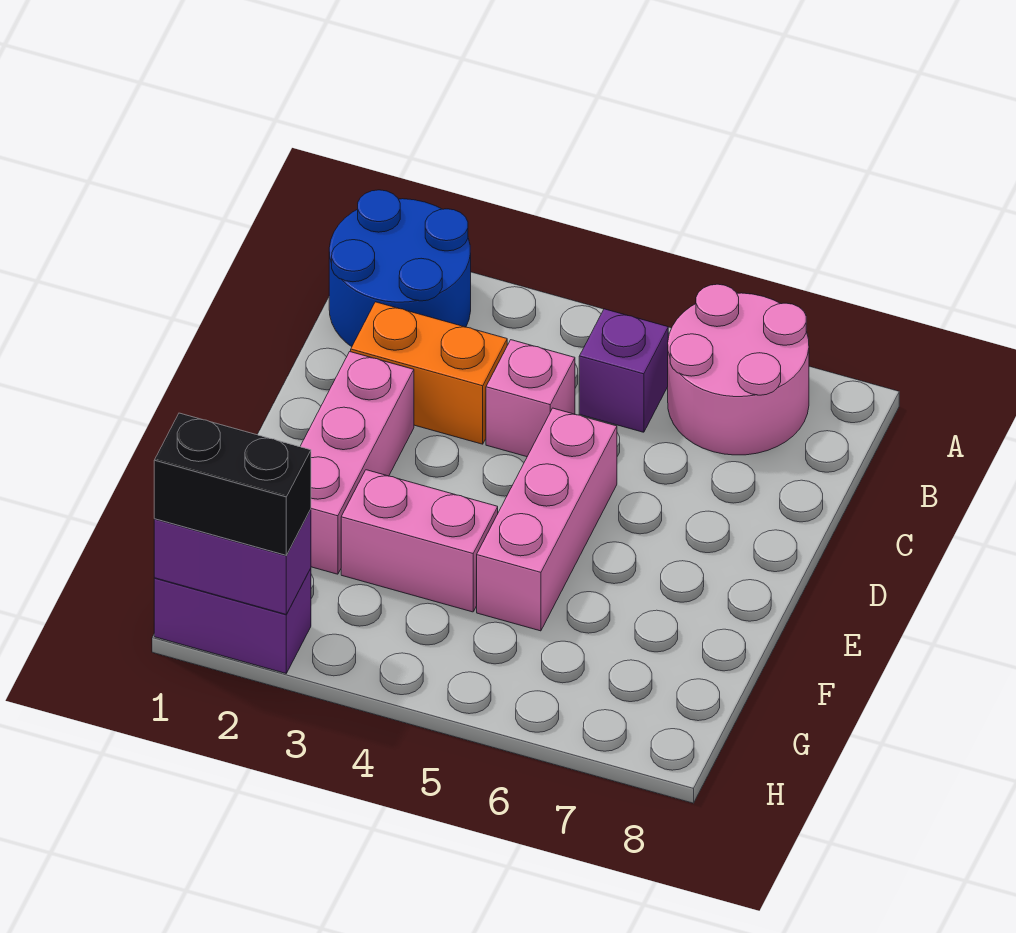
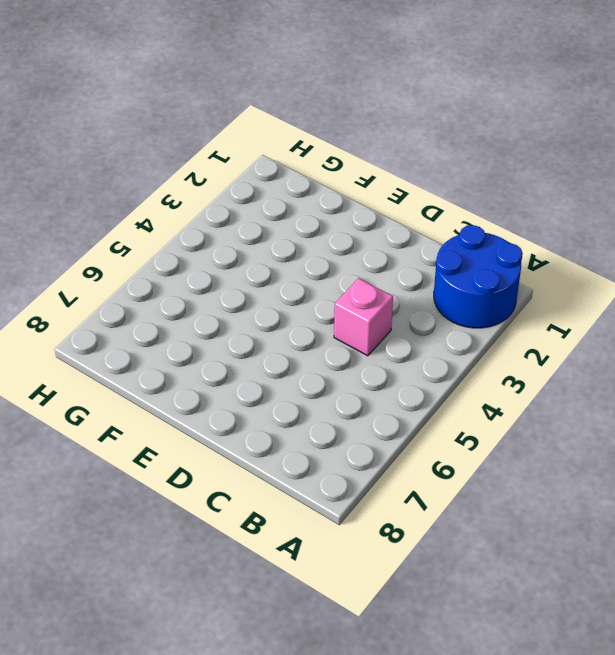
none -> pink 2x2 round brick [668,284,809,455]
none -> purple 1x1 brick [579,309,668,432]

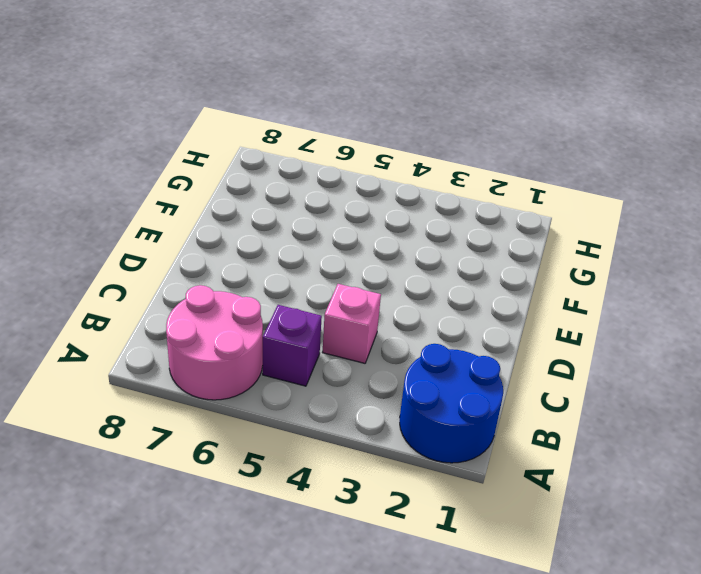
none -> orange 1x2 brick [351,302,507,444]
none -> pink 1x3 brick [300,352,414,574]

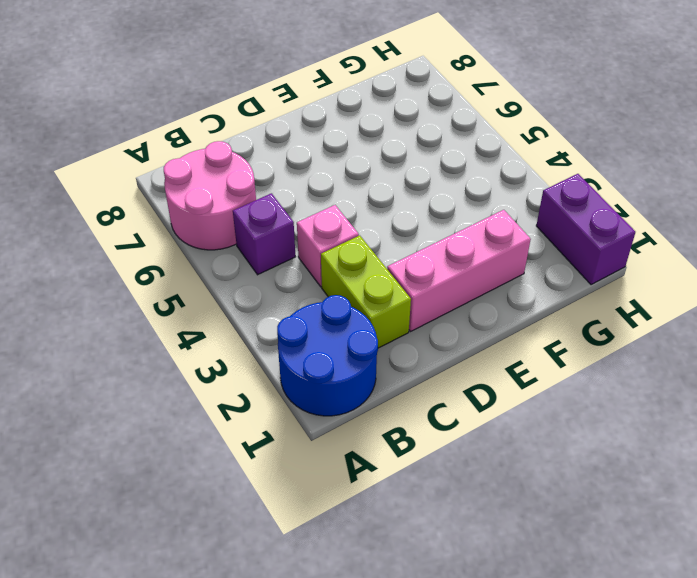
lime 1x2 brick [321,235,411,348] -> orange 1x2 brick [351,302,507,444]
none -> pink 1x3 brick [477,408,617,631]
none -> pink 1x2 brick [341,470,498,612]

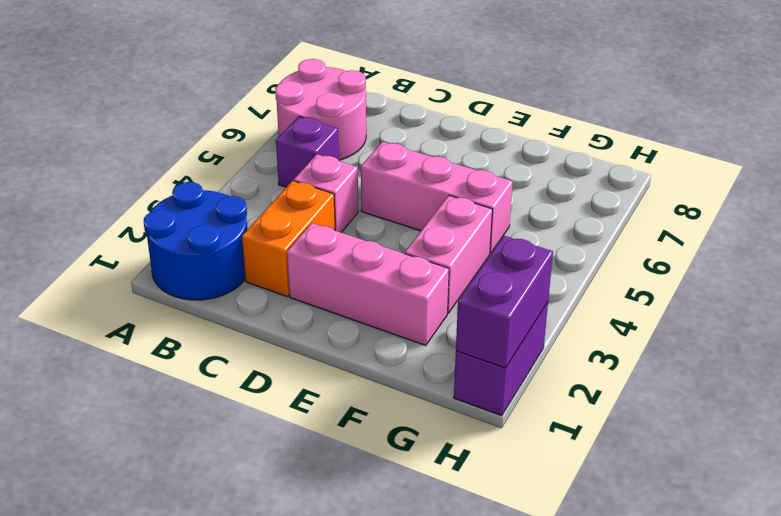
none -> black 1x2 brick [154,413,311,555]

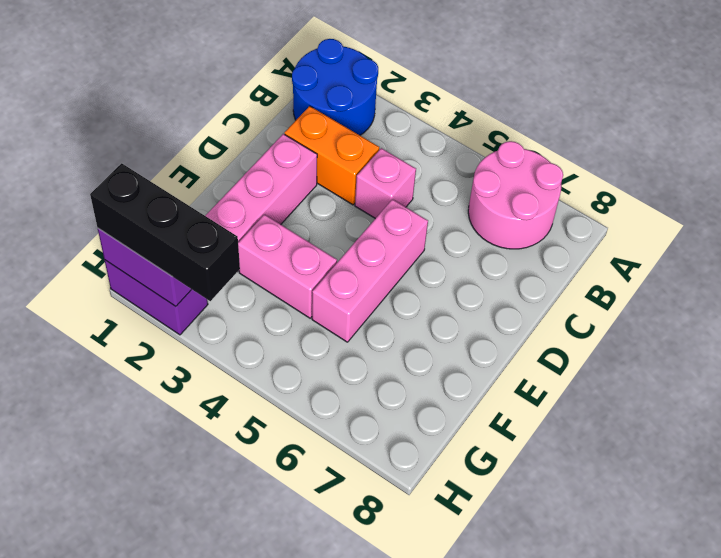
black 1x3 brick [90,163,240,301] -> black 1x2 brick [154,413,311,555]
none -> purple 1x1 brick [579,309,668,432]

